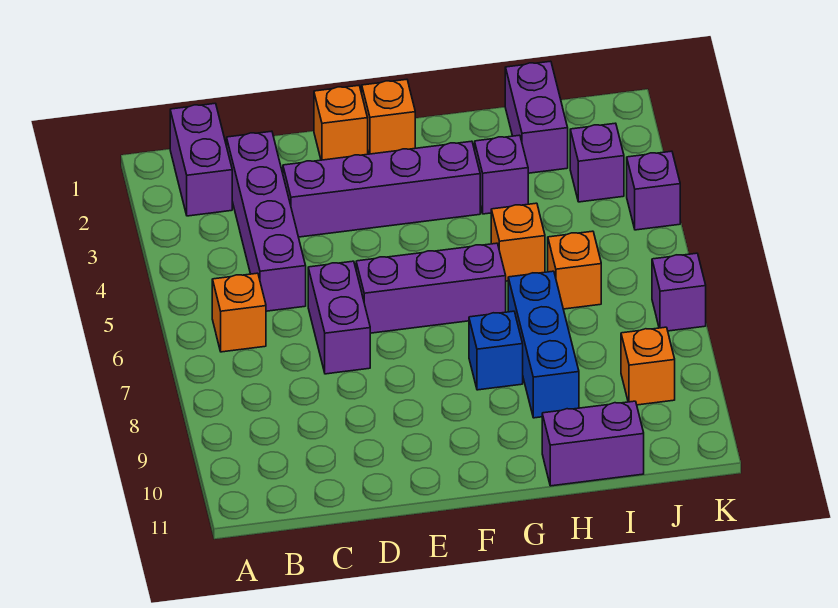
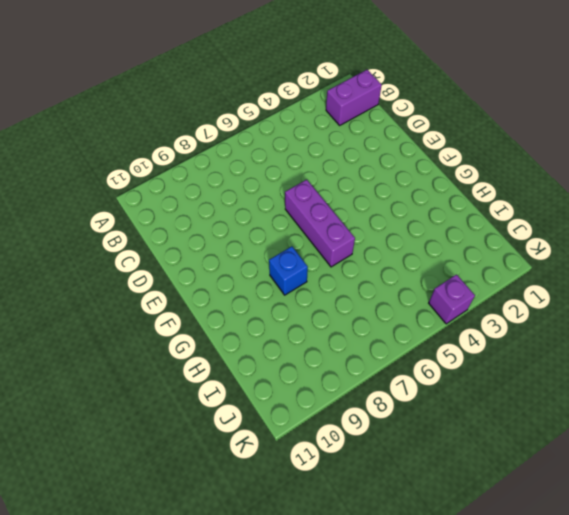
none -> orange 1x1 brick [212,273,266,352]
none -> purple 1x4 brick [227,131,306,311]
none -> purple 1x4 brick [283,141,480,237]

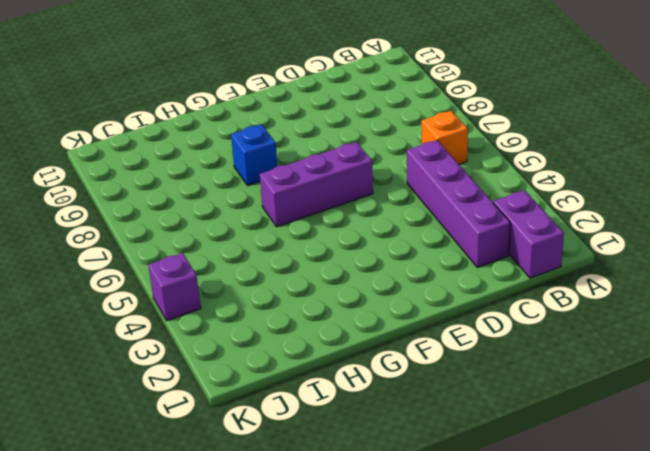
none -> purple 1x4 brick [283,141,480,237]
none -> purple 1x2 brick [308,261,370,374]
none -> orange 1x1 brick [314,85,368,160]

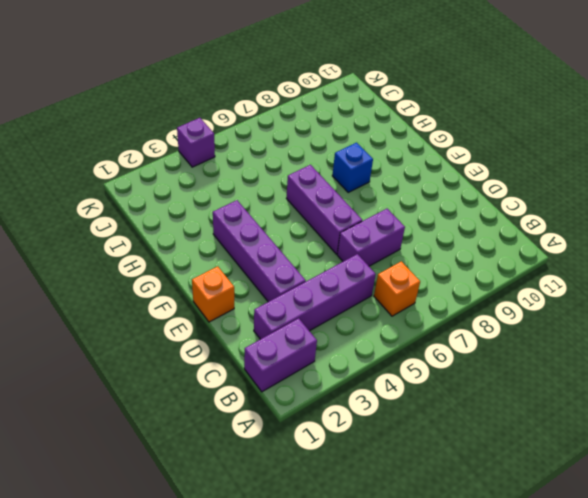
none -> orange 1x1 brick [362,79,415,154]
none -> purple 1x1 brick [475,135,528,214]
none -> orange 1x1 brick [491,203,545,281]

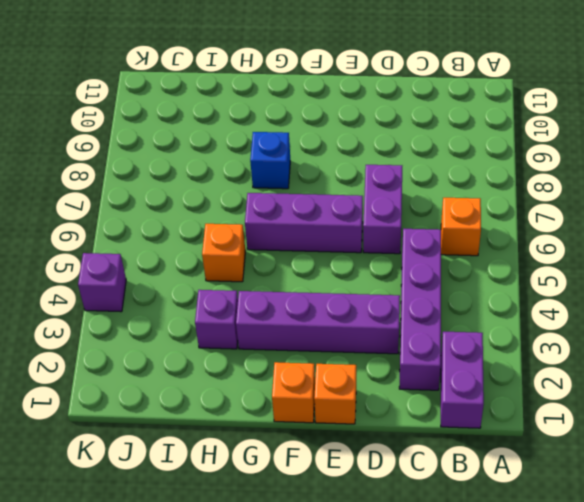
none -> blue 1x3 brick [508,271,579,418]
none -> purple 1x2 brick [542,401,644,486]
none -> purple 1x2 brick [505,61,568,173]

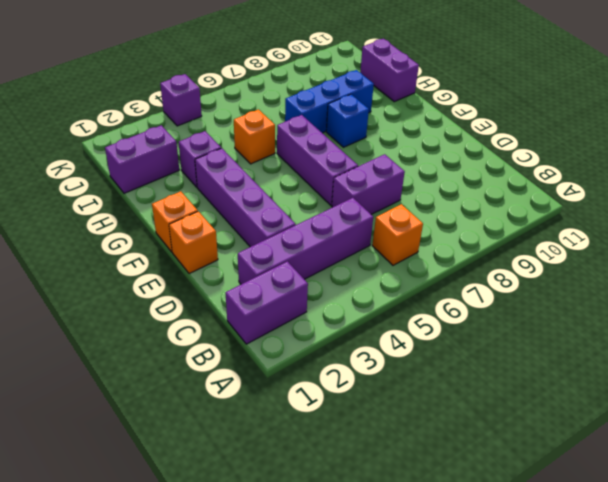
none -> orange 1x1 brick [548,231,601,309]
none -> purple 1x1 brick [570,123,624,202]
none -> orange 1x1 brick [621,327,675,405]

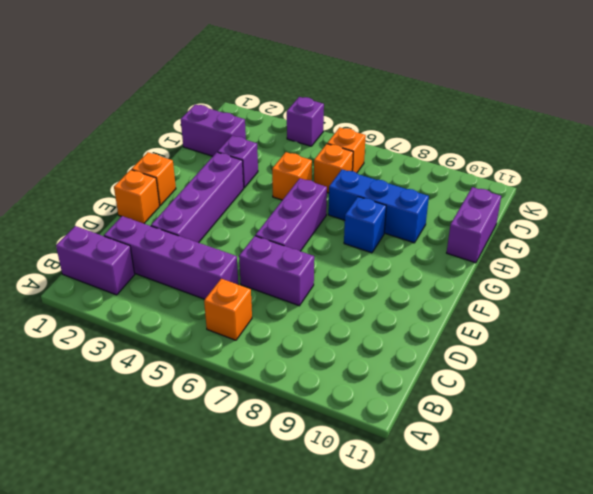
orange 1x1 brick [327,127,366,173] -> orange 1x1 brick moved to [621,327,675,405]
none -> purple 1x1 brick [570,123,624,202]
none -> purple 1x1 brick [652,253,706,331]

